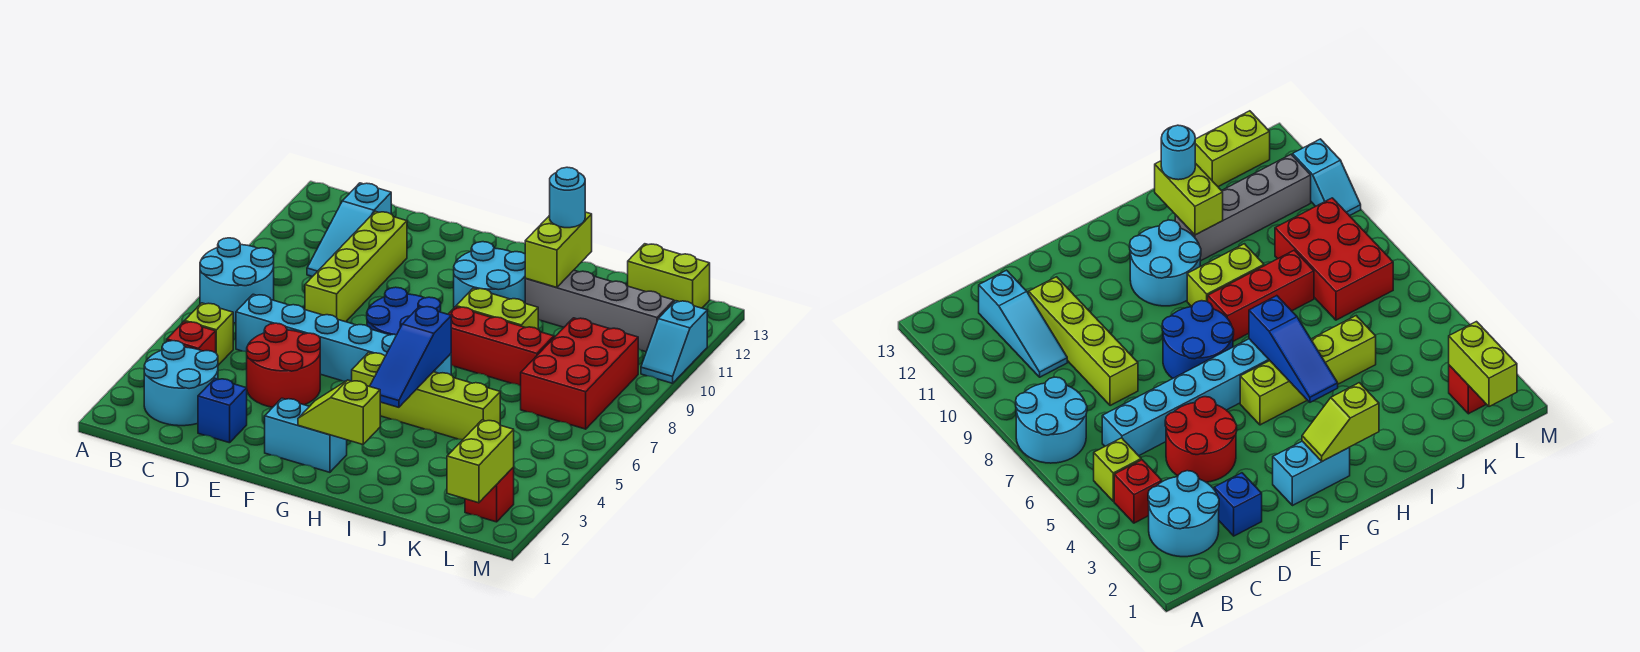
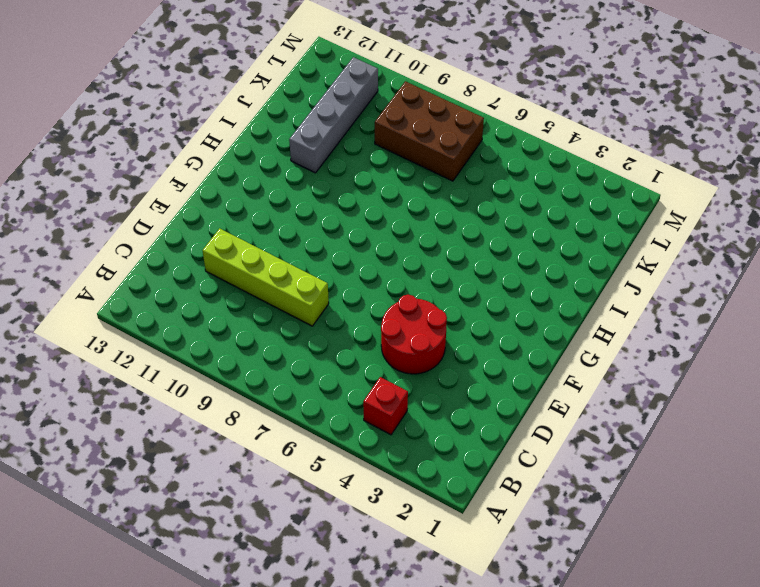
brown 2x3 brick [375,81,484,181] -> red 2x3 brick [521,318,638,429]
none -> cyan 2x2 round brick [200,238,274,323]
none -> cyan 2x2 round brick [144,341,218,426]
none -> lime 1x1 brick [185,303,233,365]

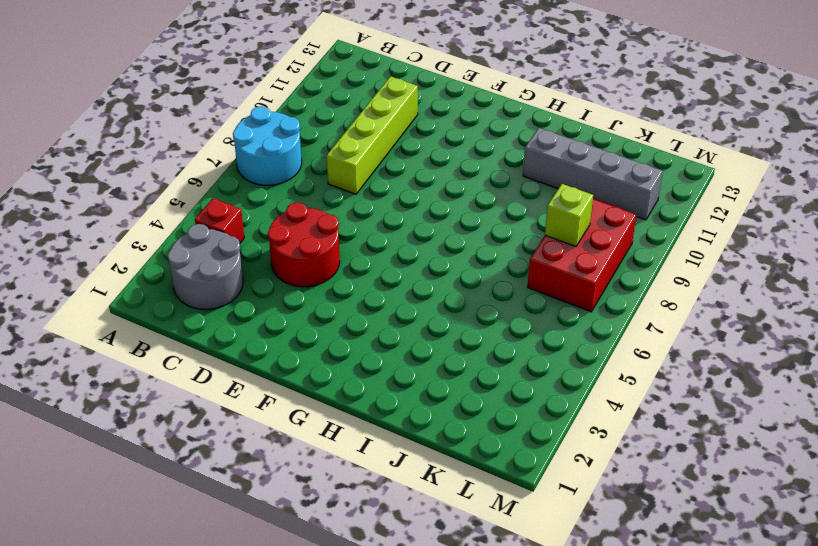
grey 2x2 round brick [168,224,243,309] -> cyan 2x2 round brick [144,341,218,426]
lime 1x1 brick [545,184,593,247] -> lime 1x1 brick moved to [185,303,233,365]
none -> cyan 1x6 brick [236,294,451,381]
none -> cyan 1x3 slope [307,183,391,277]
none -> blue 1x1 brick [198,379,247,443]

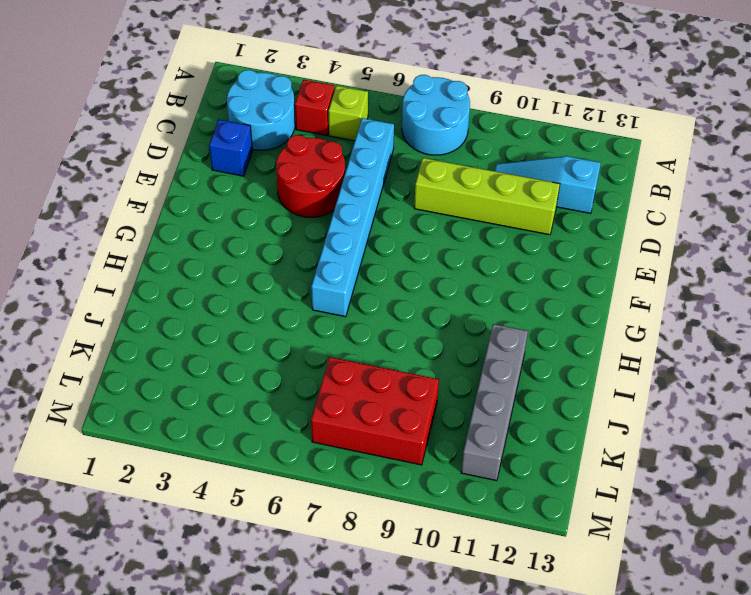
none -> cyan 1x2 brick [265,398,347,472]
none -> blue 2x2 round brick [367,287,441,335]
none -> lime 1x4 brick [352,353,500,440]

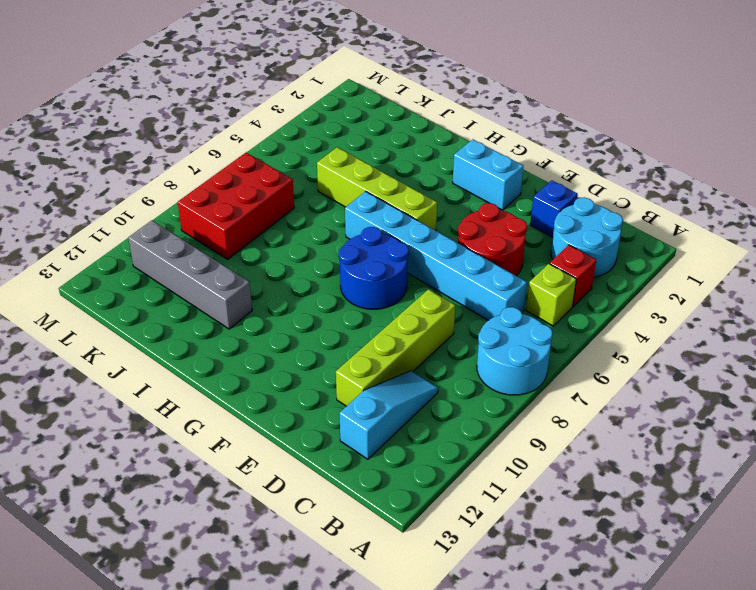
none -> cyan 2x2 round brick [454,242,526,308]
none -> red 1x3 brick [448,307,554,386]
none -> lime 1x2 brick [456,288,538,329]

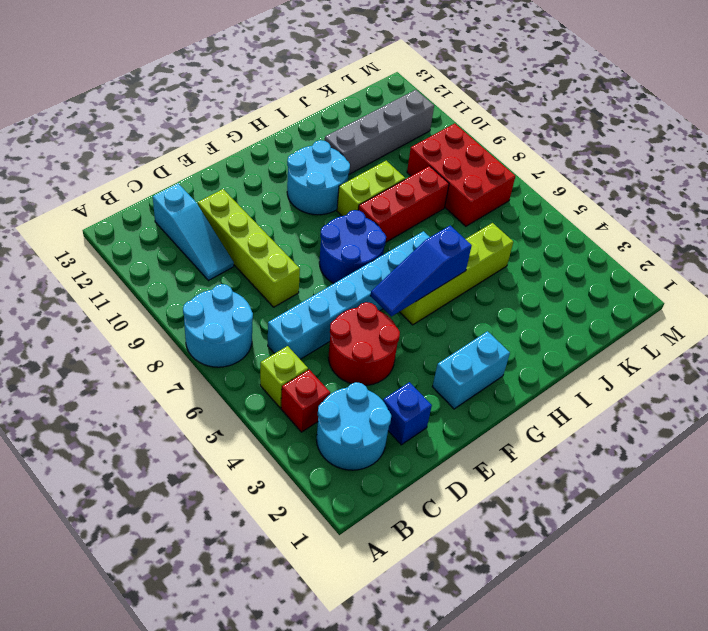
blue 1x3 slope [371,226,472,316] -> blue 1x3 slope turned to [370,306,451,407]
none -> lime 1x2 brick [628,244,710,308]
none -> red 1x1 brick [465,467,514,522]
none -> cyan 1x2 slope [641,301,707,383]

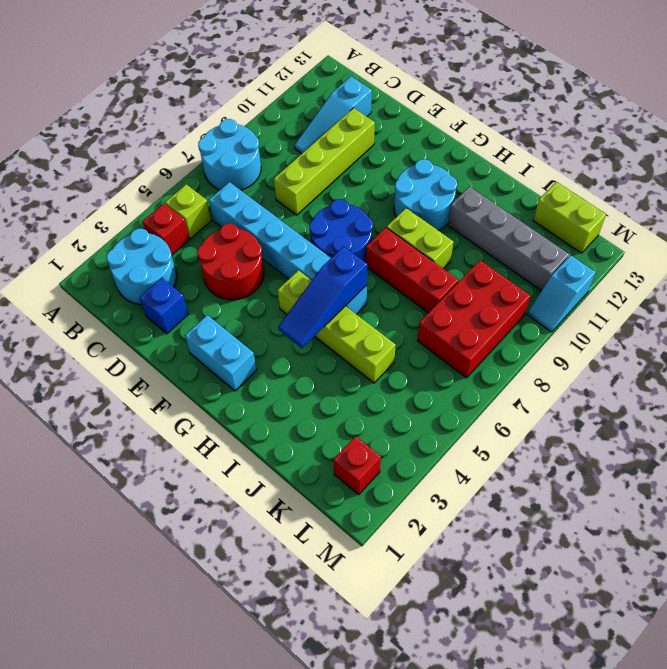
none -> lime 1x2 slope [298,380,380,445]
none -> lime 1x2 brick [525,212,592,288]
none -> lime 1x2 brick [447,420,514,503]

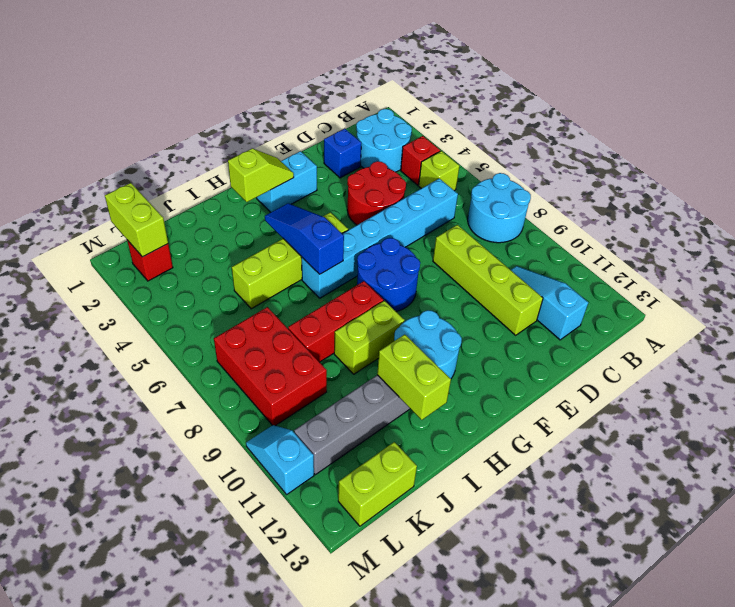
none -> cyan 1x1 round brick [550,167,585,228]

